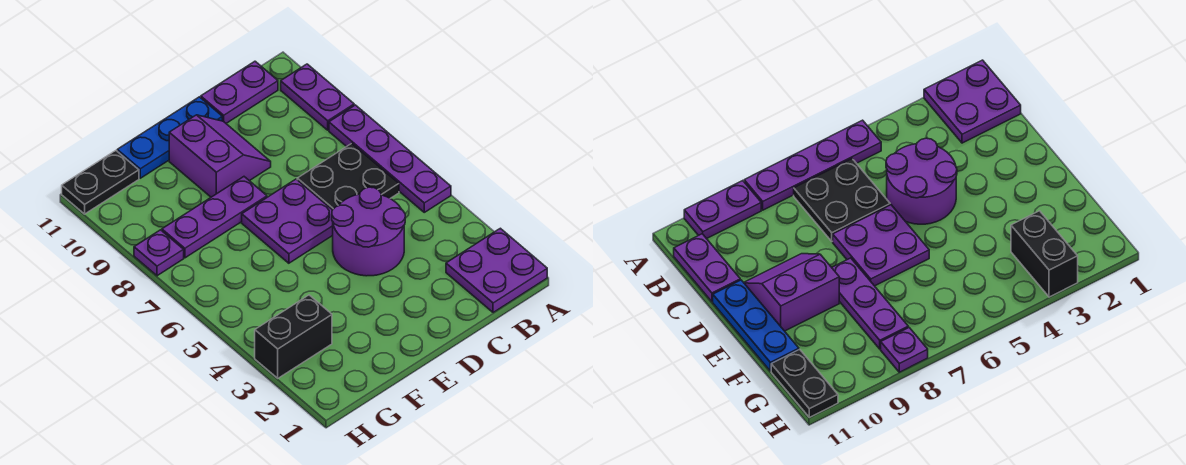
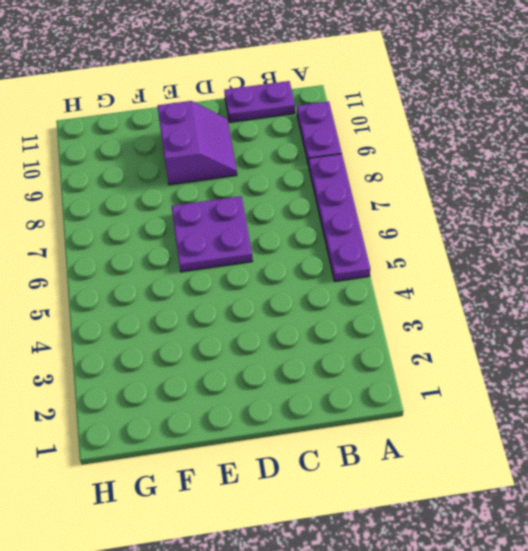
none -> purple 2x2 plate [446,228,547,313]
none -> black 2x2 plate [297,143,399,210]
none -> purple 2x2 round brick [332,187,405,276]

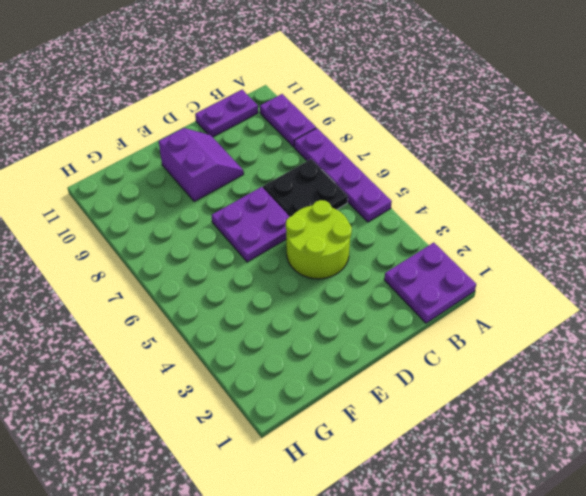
lime 2x2 round brick [286,200,352,279] -> purple 2x2 round brick [332,187,405,276]
none -> blue 1x3 plate [117,97,222,178]
none -> purple 1x3 plate [162,177,267,258]
none -> black 1x2 brick [255,295,332,378]

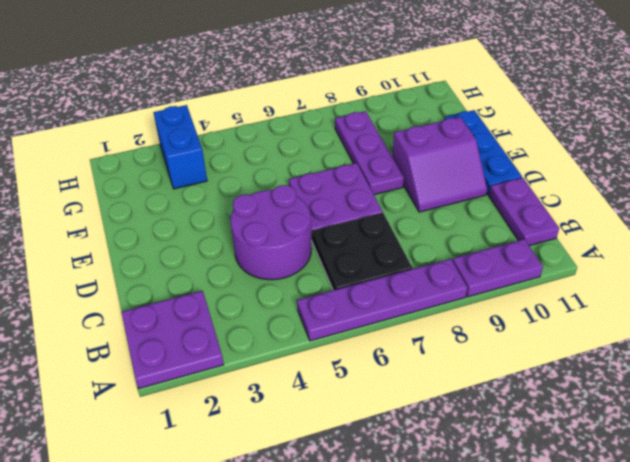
blue 1x2 brick [153,105,207,189] -> black 1x2 brick [255,295,332,378]
none -> black 1x2 plate [62,151,139,214]
none -> purple 1x1 plate [134,230,184,276]

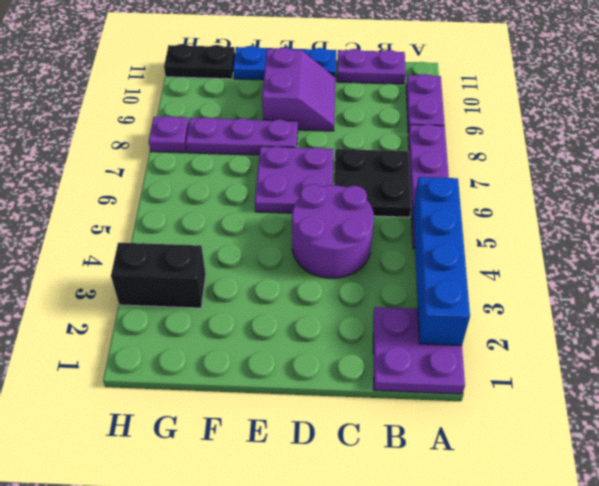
blue 1x4 brick [413,177,470,346] -> none

